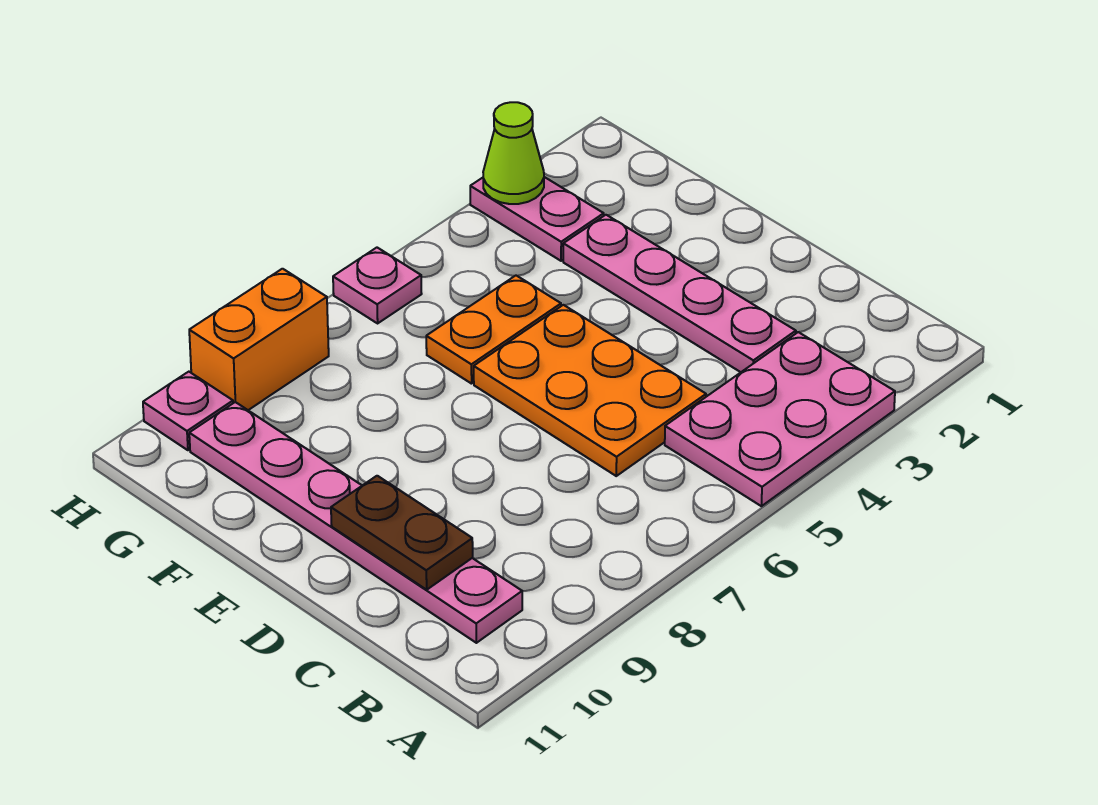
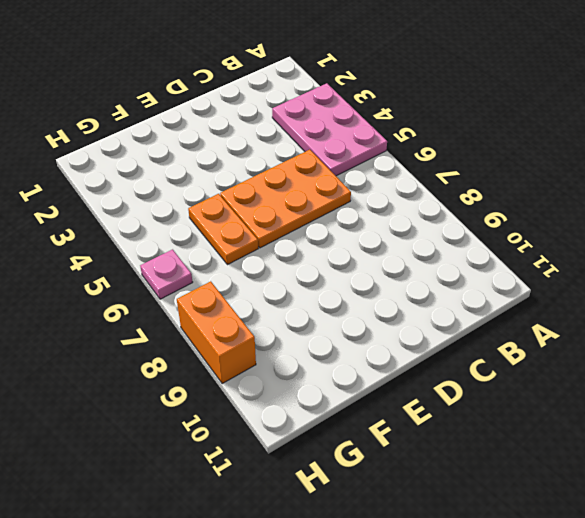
none -> pink 1x6 plate [189,402,522,643]
none -> pink 1x4 plate [563,215,796,372]

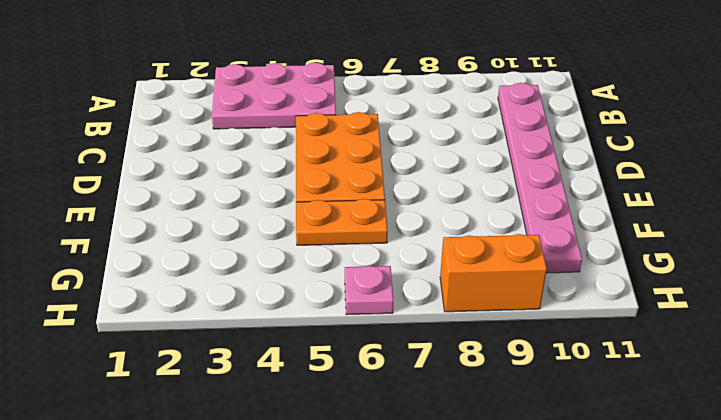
none -> pink 1x4 plate [563,215,796,372]
none -> pink 1x2 plate [470,177,604,261]

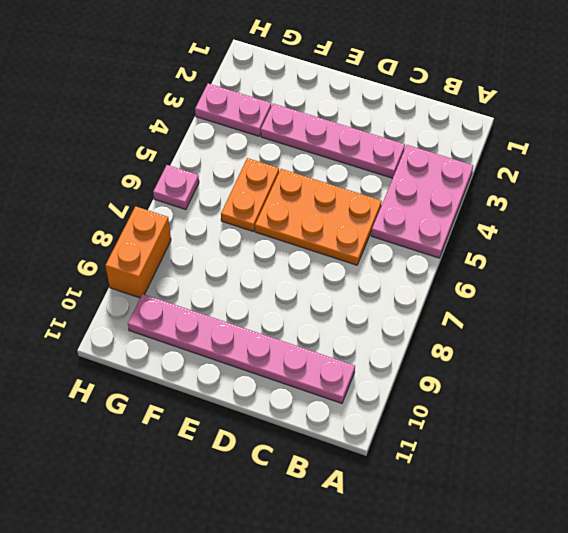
none -> pink 1x1 plate [143,372,233,450]
none -> brown 1x2 plate [331,476,473,590]

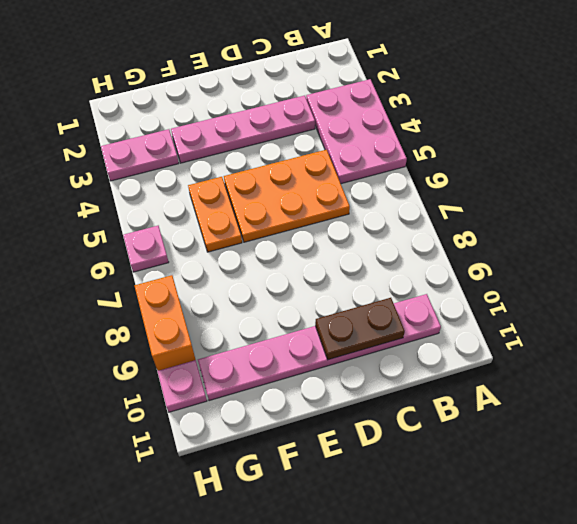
none -> lime 1x1 cone [483,102,544,204]

